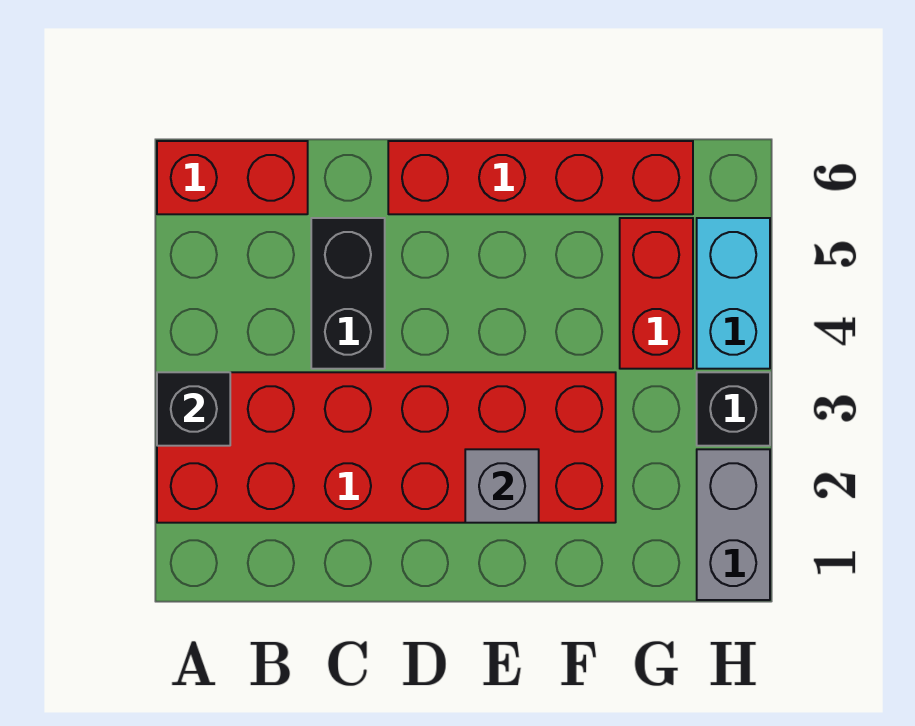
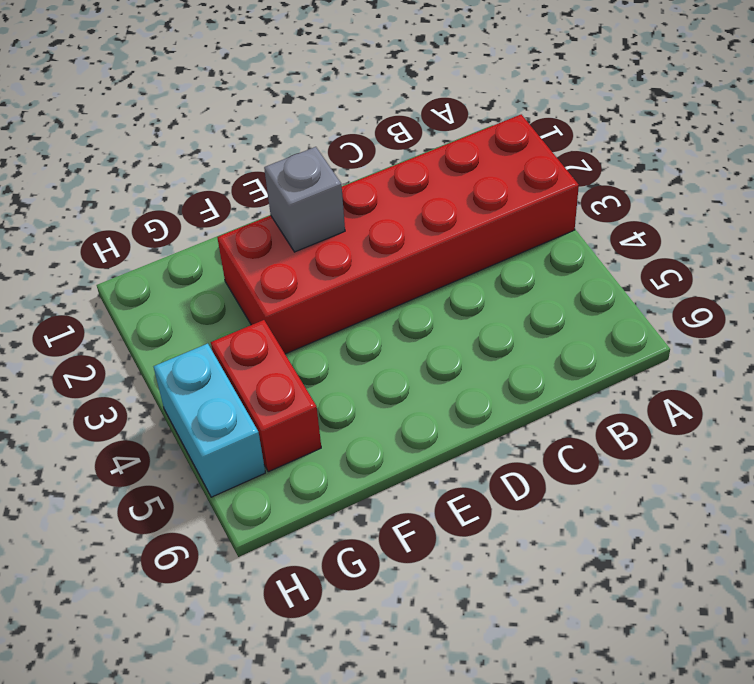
none -> red 1x2 brick [157,141,308,214]
none -> black 1x2 brick [311,218,385,369]

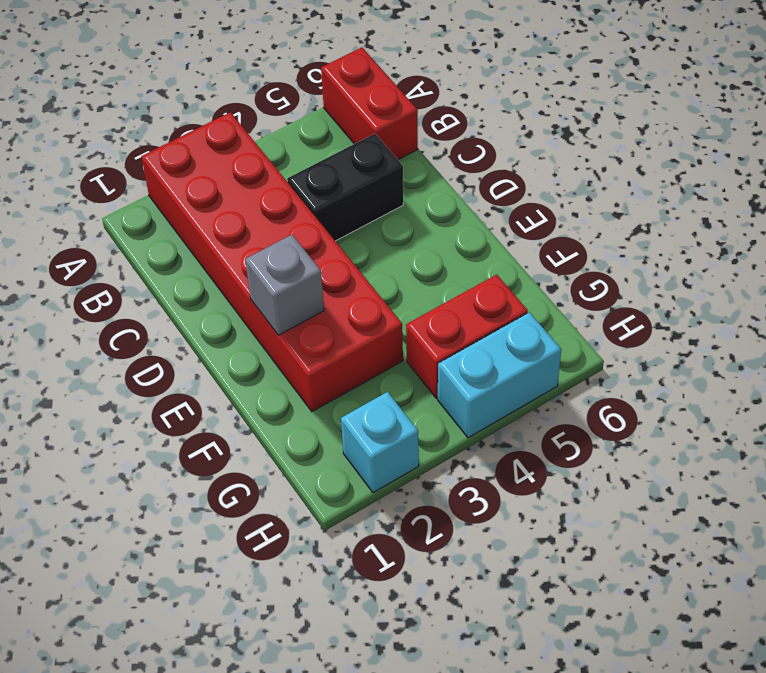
cyan 1x1 brick [341,392,419,493] -> grey 1x2 brick [697,449,770,600]
none -> red 1x4 brick [388,141,693,214]
none -> black 1x1 brick [697,372,770,446]

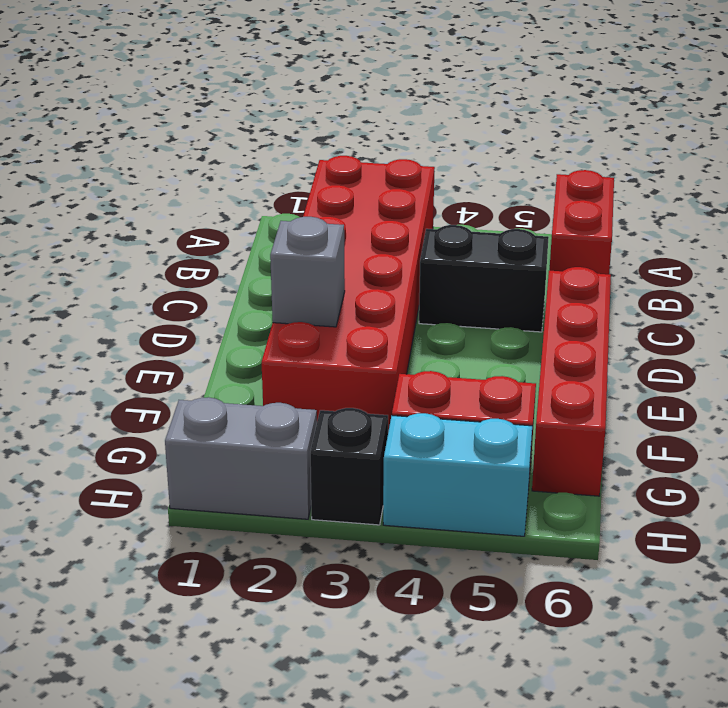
none -> black 1x1 brick [157,372,230,446]

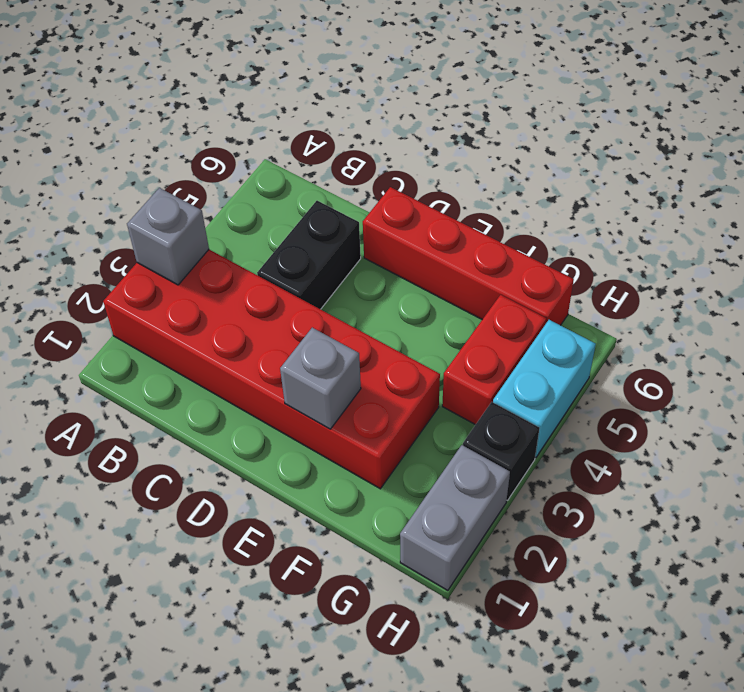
grey 1x1 brick [127,188,209,285] -> black 1x1 brick [157,372,230,446]
none -> red 1x2 brick [157,141,308,214]

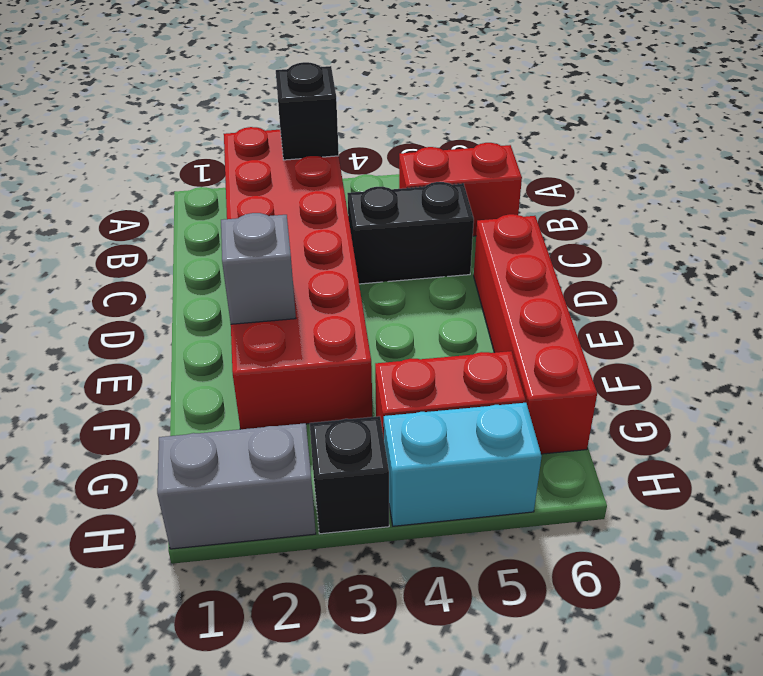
red 1x2 brick [399,143,522,236] -> red 1x2 brick turned to [157,141,308,214]

